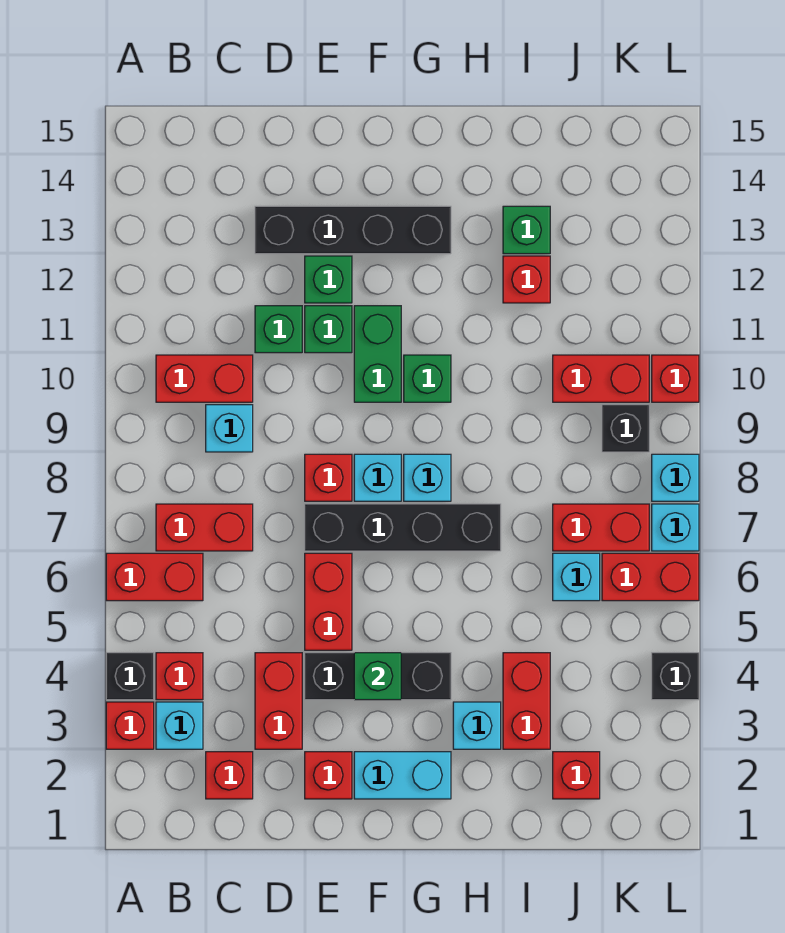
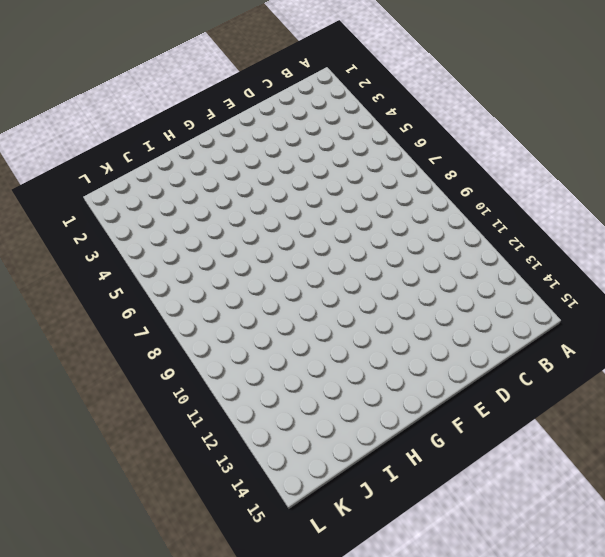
none -> red 1x1 brick [106,702,154,749]
none -> black 1x1 brick [106,653,154,700]
none -> red 1x2 brick [106,553,203,601]
none -> cyan 1x1 brick [156,702,203,749]

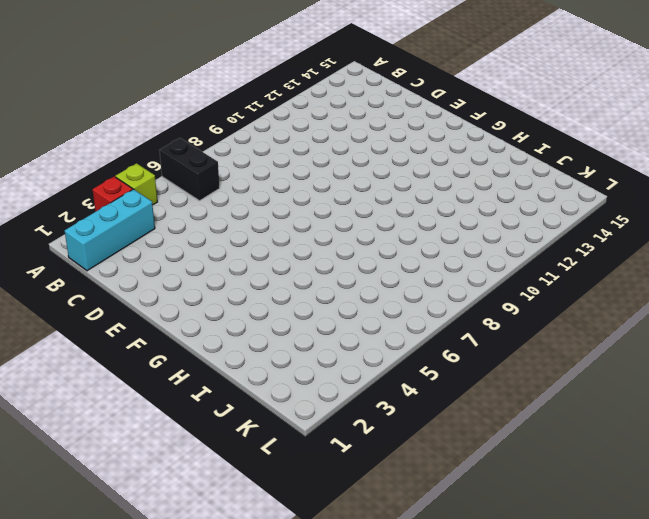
lime 1x1 brick [115,163,157,205] -> black 1x1 brick [106,653,154,700]
black 1x2 brick [160,138,220,201] -> red 1x2 brick [106,553,203,601]
cyan 1x3 brick [65,189,155,271] -> cyan 1x1 brick [156,702,203,749]
none -> red 1x1 brick [156,653,203,700]
none -> red 1x2 brick [156,504,253,551]
none -> red 1x2 brick [156,355,253,402]
none -> red 1x1 brick [206,752,253,799]

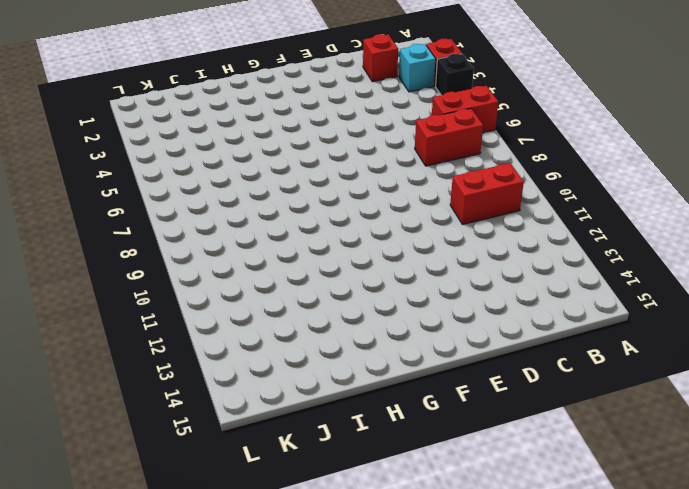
none -> red 1x1 brick [156,653,203,700]
none -> cyan 1x1 brick [206,405,253,452]
none -> red 1x2 brick [255,653,302,749]
none -> green 1x1 brick [255,306,302,353]

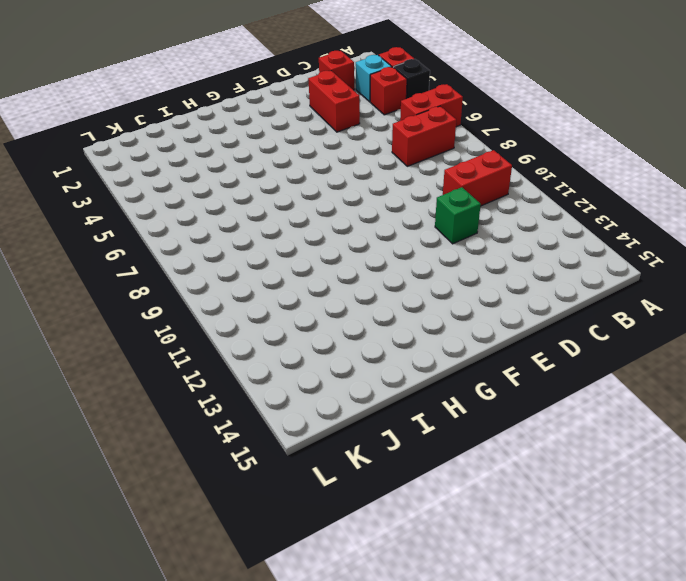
none -> cyan 1x1 brick [206,405,253,452]
none -> black 1x4 brick [255,206,451,254]
none -> red 1x1 brick [305,752,352,799]
none -> black 1x3 brick [305,653,451,700]

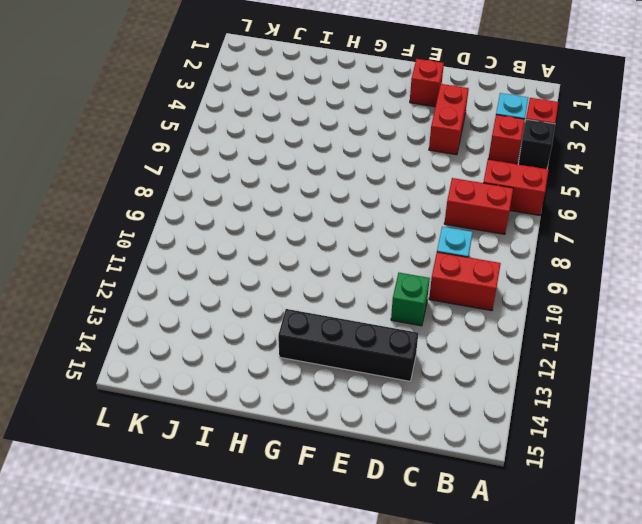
none -> red 1x1 brick [206,752,253,799]
none -> black 1x3 brick [305,653,451,700]
none -> red 1x2 brick [305,553,352,650]
none -> black 1x4 brick [305,504,501,551]

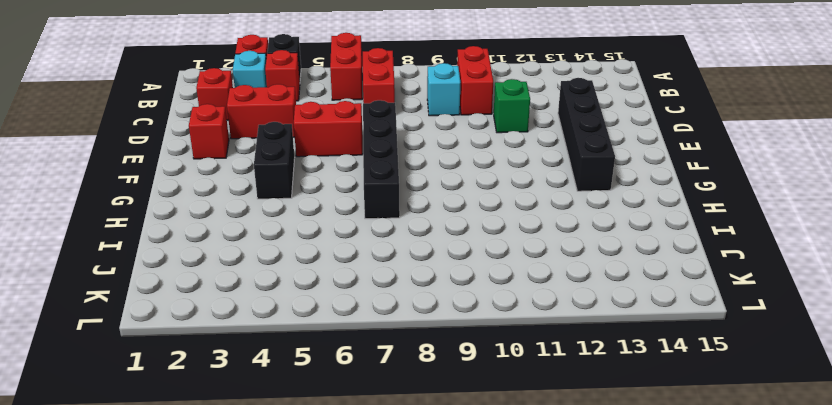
black 1x2 brick [254,122,294,199] -> black 1x3 brick [305,653,451,700]
none -> red 1x1 brick [305,454,352,501]
none -> green 1x1 brick [305,306,352,353]
none -> green 1x1 brick [305,256,352,303]
none -> cyan 1x2 brick [354,752,451,799]

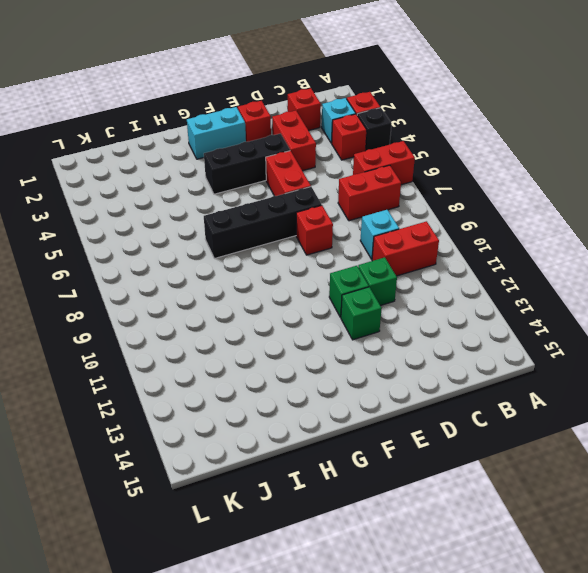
none -> black 1x4 brick [255,206,451,254]
none -> cyan 1x1 brick [354,454,401,501]
none -> green 1x2 brick [354,306,401,402]
none -> cyan 1x1 brick [404,454,451,501]

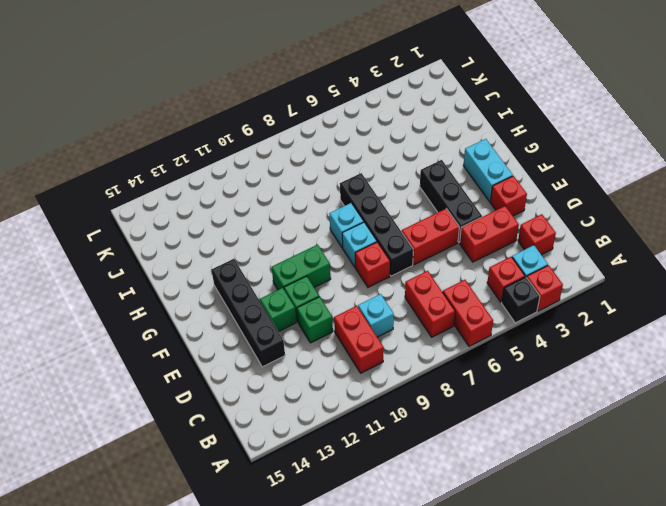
none -> green 1x1 brick [404,355,451,402]
none -> cyan 1x1 brick [453,702,501,749]
none -> red 1x2 brick [503,653,550,749]
none -> red 1x1 brick [503,256,550,303]

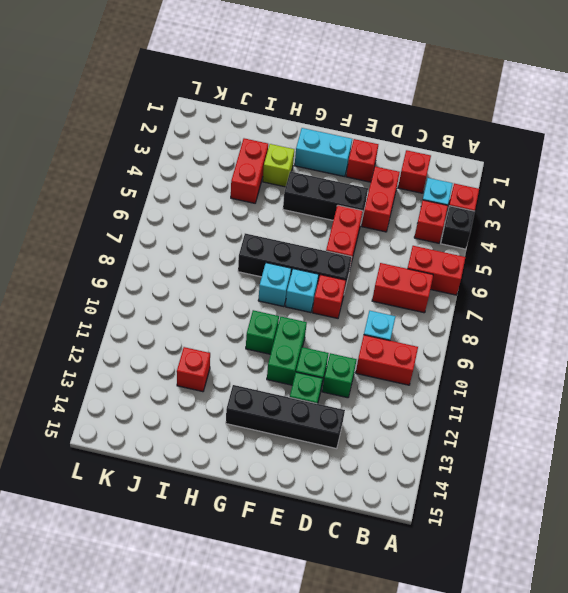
lime 1x1 brick [263,144,294,187] -> cyan 1x1 brick [453,702,501,749]
none -> green 1x1 brick [503,206,550,254]
none -> red 1x1 brick [553,752,600,799]
none -> cyan 1x1 brick [553,553,600,601]
none -> red 1x2 brick [553,504,649,551]

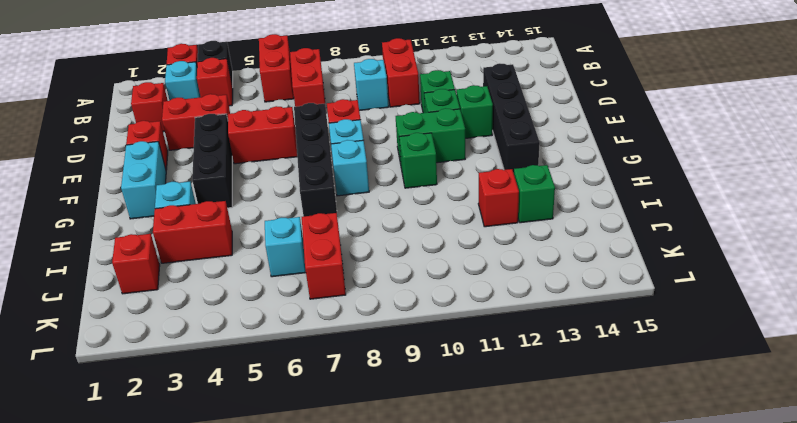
none -> red 1x2 brick [553,355,649,402]
none -> red 1x2 brick [602,553,699,601]
none -> black 1x1 brick [602,405,649,452]
none -> black 1x1 brick [652,653,699,700]

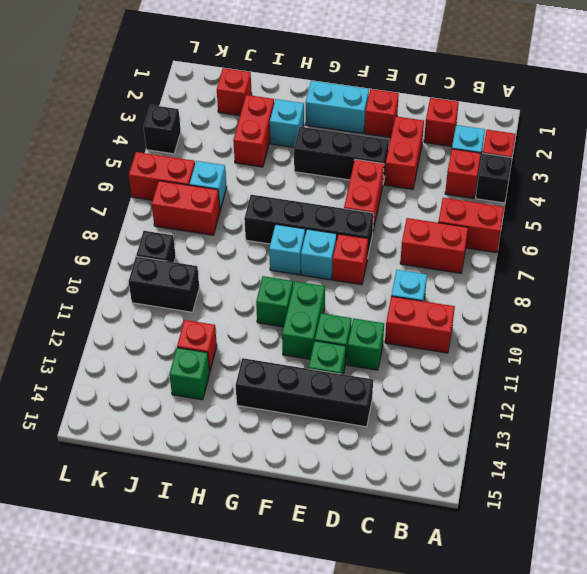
black 1x2 brick [128,256,199,312] -> red 1x2 brick [553,355,649,402]
none -> cyan 1x1 brick [652,504,699,551]
none -> cyan 1x1 brick [652,454,699,501]
none -> red 1x1 brick [652,355,699,402]
none -> green 1x1 brick [354,653,401,700]

